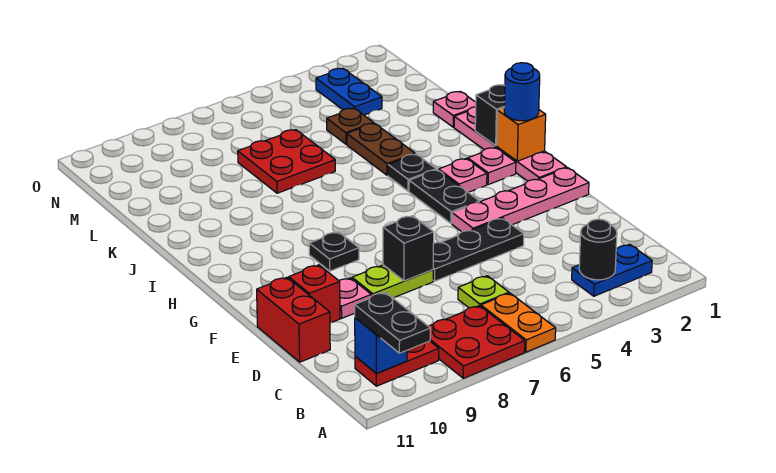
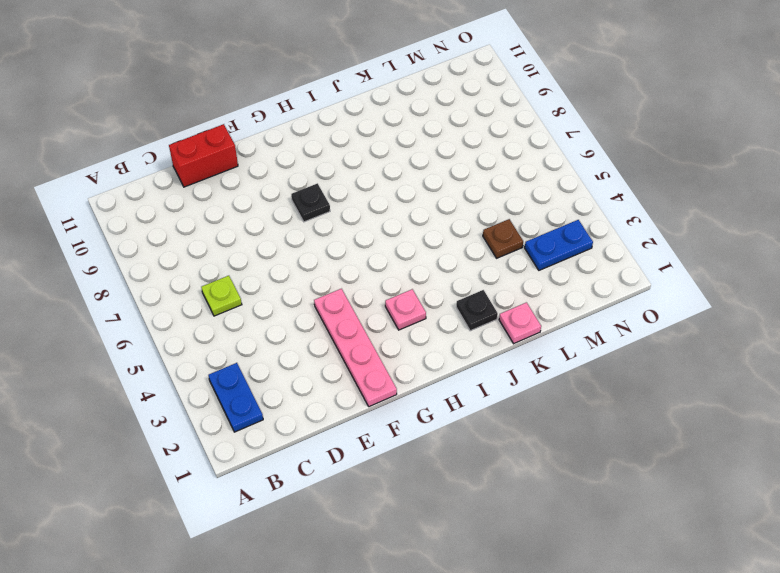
black 1x1 plate [456,290,498,331] -> black 1x1 plate moved to [388,154,436,191]
none -> orange 1x2 plate [481,293,556,352]
none -> red 2x2 plate [429,306,525,378]
none -> red 1x2 plate [355,341,439,386]

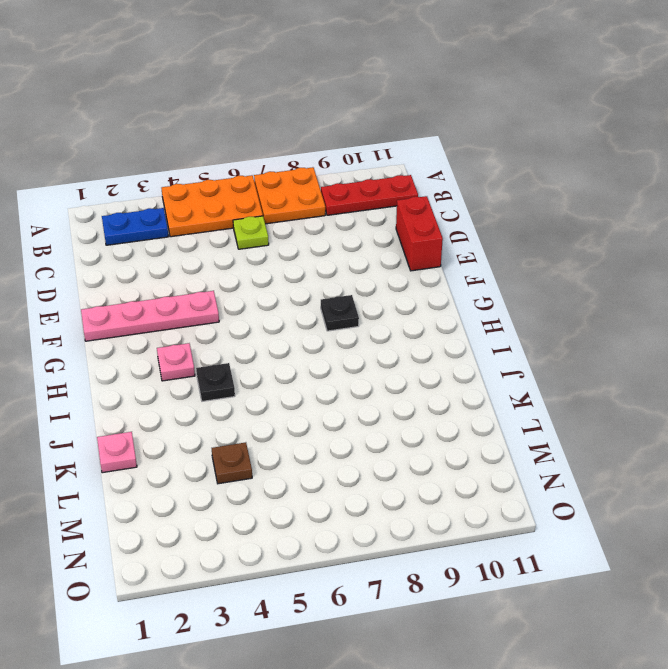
orange 2x3 plate [162,175,263,237] -> orange 1x2 plate [481,293,556,352]
orange 2x2 plate [254,167,325,224] -> red 2x2 plate [429,306,525,378]
red 1x3 plate [321,175,418,215] -> red 1x2 plate [355,341,439,386]
none -> black 1x3 plate [433,218,524,281]
none -> lime 1x2 plate [352,265,433,298]
none -> pink 1x1 plate [339,278,371,318]

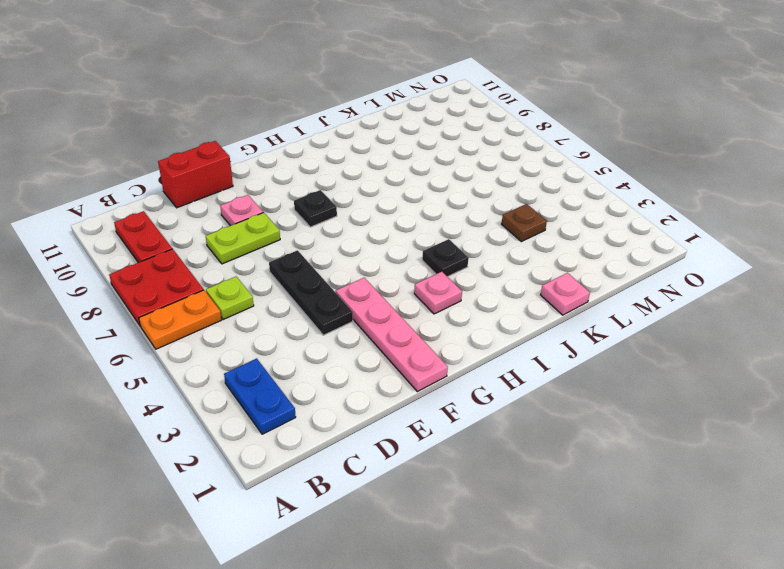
lime 1x2 plate [206,213,280,264] -> lime 1x2 plate turned to [352,265,433,298]
none -> red 1x1 brick [289,265,340,323]
none -> pink 1x4 plate [454,107,567,181]
none -> black 1x2 plate [409,170,479,224]

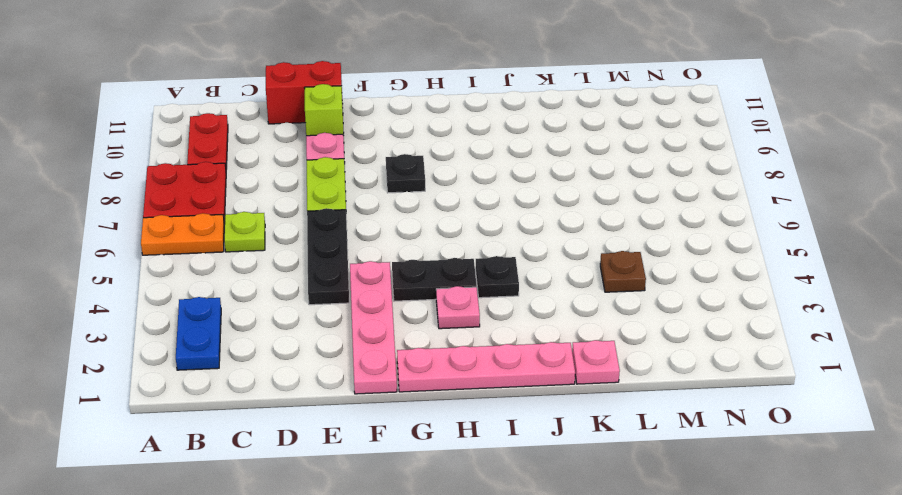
lime 1x1 brick [305,84,344,136] -> red 1x1 brick [289,265,340,323]
none -> pink 1x1 plate [468,148,516,185]
none -> brown 1x2 plate [347,123,415,175]
none -> red 2x2 plate [238,130,335,193]

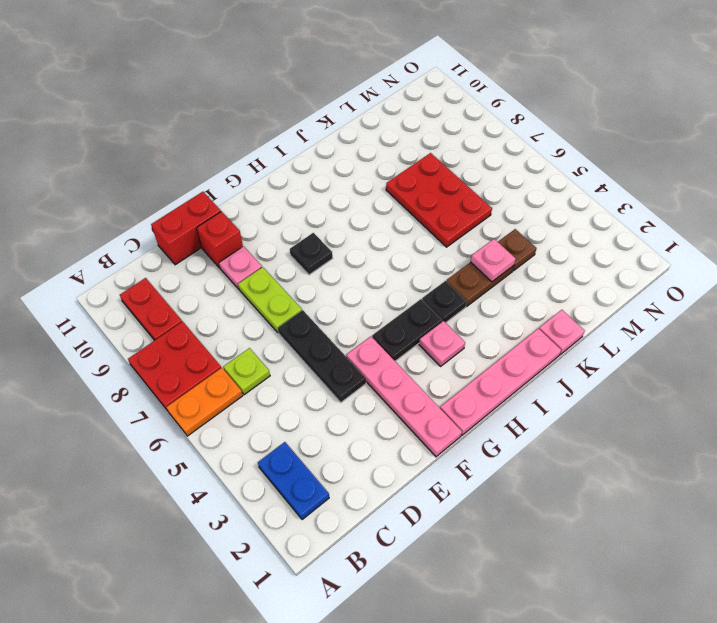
pink 1x1 plate [471,239,516,282] -> pink 1x1 plate moved to [468,148,516,185]
red 2x3 plate [386,153,492,247] -> red 2x2 plate [238,130,335,193]
none -> blue 1x2 plate [316,68,382,115]
none -> black 1x1 round brick [579,219,617,280]
none -> blue 1x1 brick [355,318,407,374]

